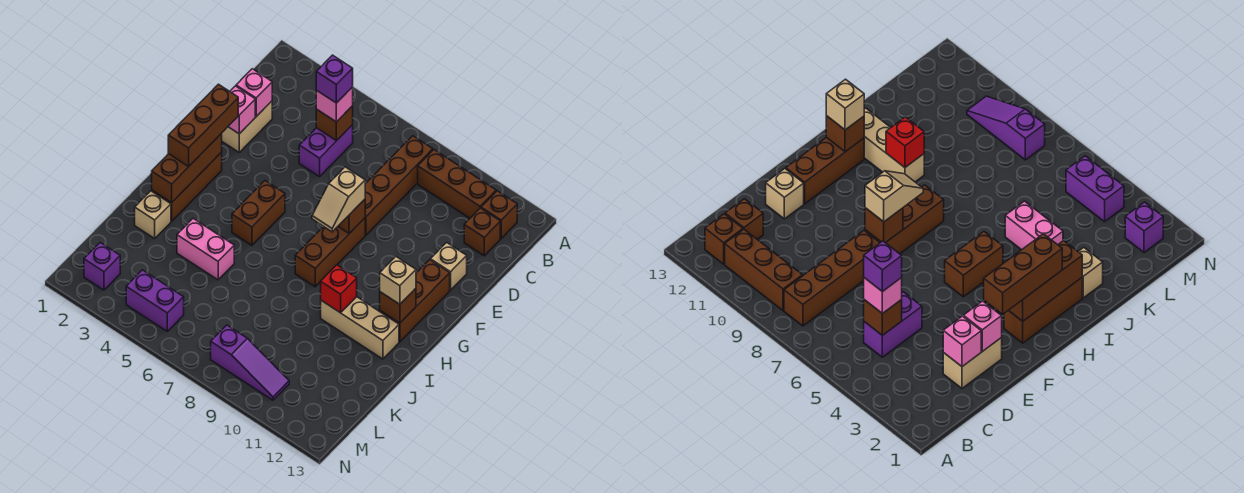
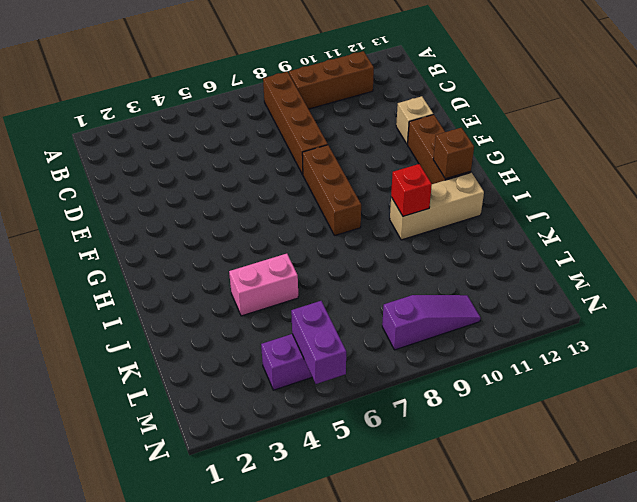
purple 1x2 brick [291,301,346,384] -> purple 1x2 brick moved to [299,125,353,177]
none -> brown 1x1 brick [481,191,517,238]
none -> brown 1x1 brick [464,208,500,256]
none -> tan 1x2 brick [222,101,272,152]

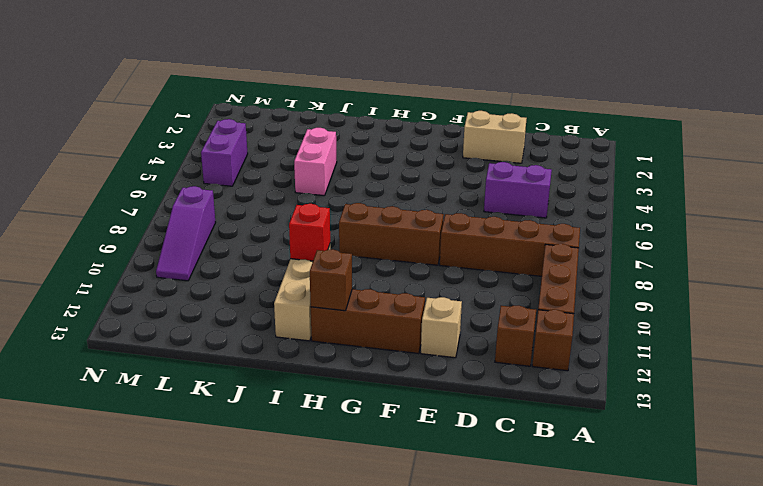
none -> brown 1x3 brick [152,152,222,221]
none -> brown 1x2 brick [232,181,285,245]
none -> tan 1x1 brick [135,191,171,238]

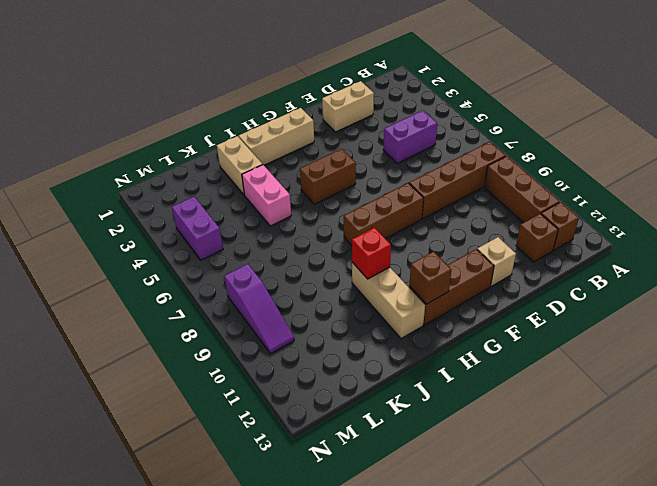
tan 1x3 brick [239,108,314,165] -> brown 1x3 brick [152,152,222,221]
tan 1x2 brick [217,136,263,195] -> tan 1x1 brick [135,191,171,238]
none -> purple 1x1 brick [84,243,120,290]
none -> brown 1x1 brick [316,106,353,141]
none -> pink 1x1 brick [236,69,272,116]

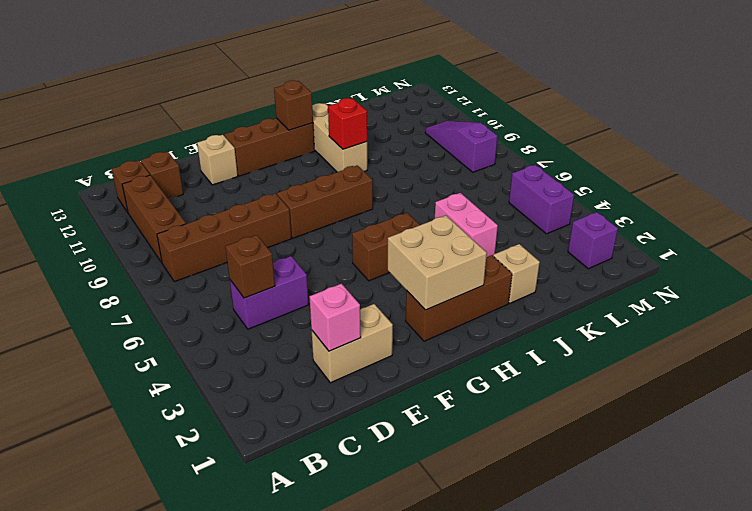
tan 2x2 brick [388,215,487,310] -> brown 1x3 brick [152,133,222,203]
none -> pink 1x1 brick [228,86,255,134]
none -> brown 1x1 brick [338,199,365,233]
none -> pink 1x1 brick [316,87,353,122]

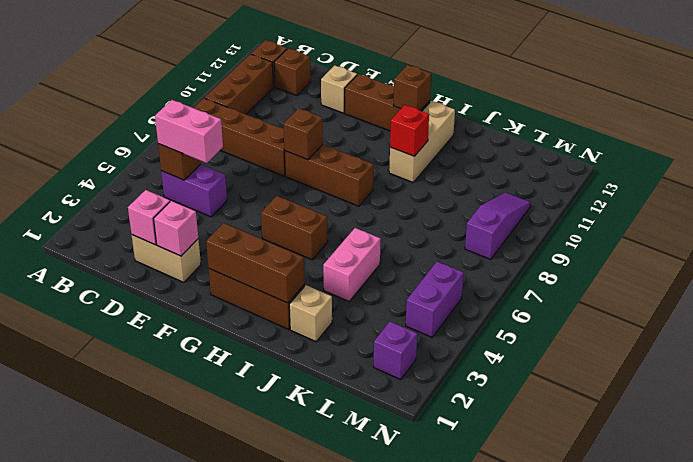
pink 1x2 brick [155,100,223,163] -> pink 1x1 brick [316,87,353,122]
none -> brown 1x3 brick [168,84,238,166]
none -> tan 1x2 slope [312,167,365,232]
none -> tan 1x1 brick [380,257,416,304]

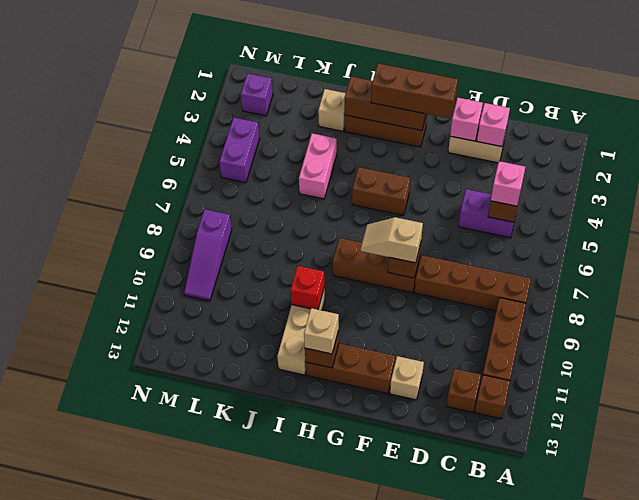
none -> purple 1x1 brick [316,55,353,103]

